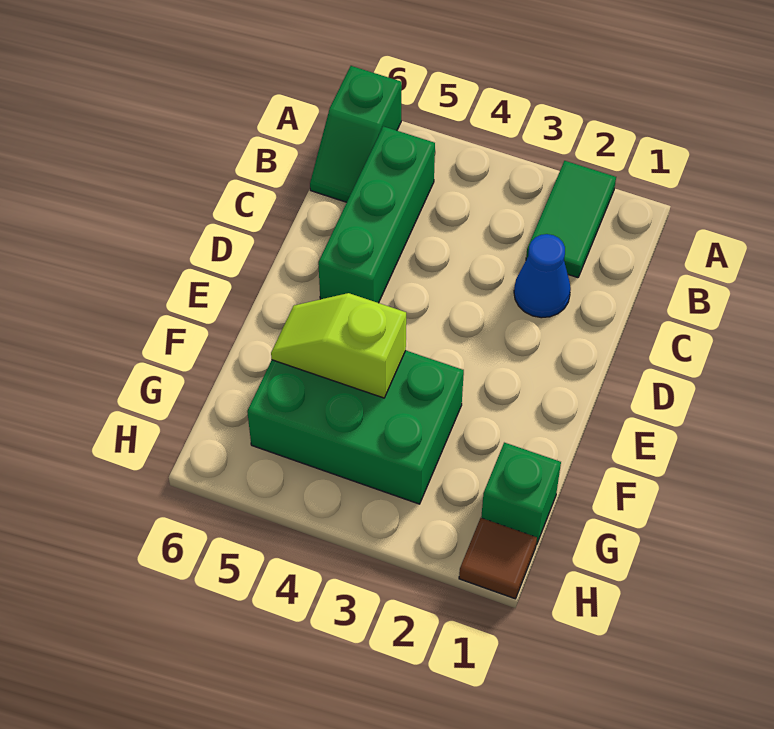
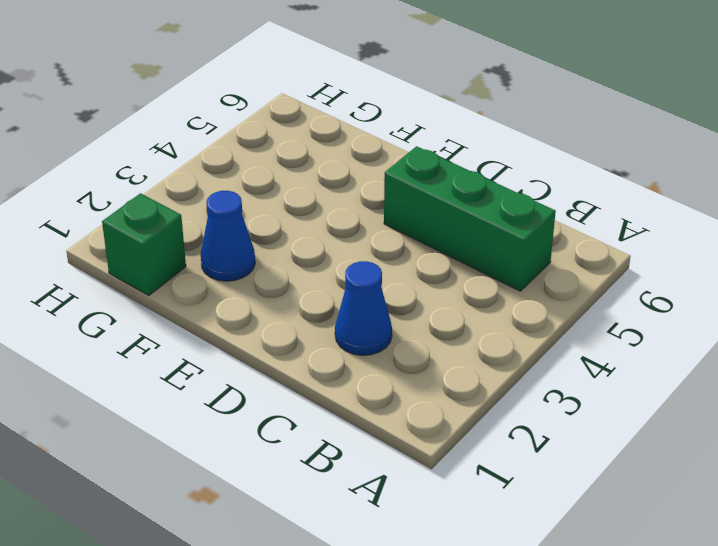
blue 1x1 cone [201,191,255,281] -> none
none -> green 1x2 tile [526,161,616,278]
none -> green 1x2 slope [310,66,402,202]

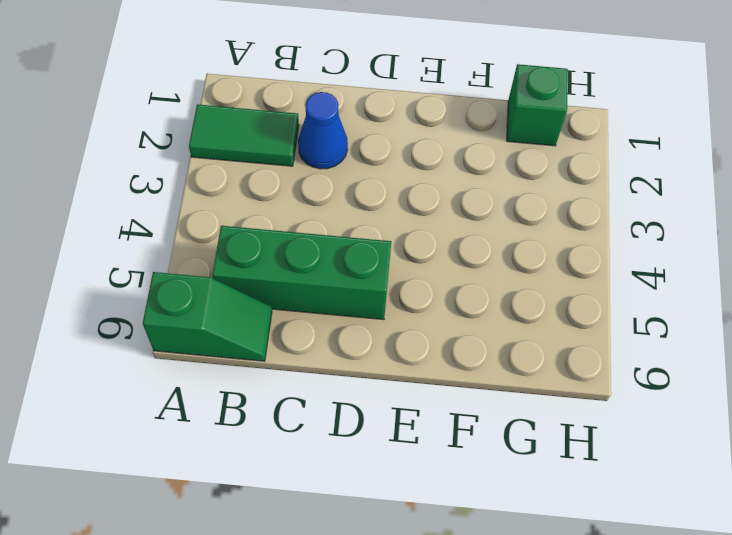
none -> green 2x3 brick [247,351,464,504]
none -> brown 1x1 tile [459,518,537,599]

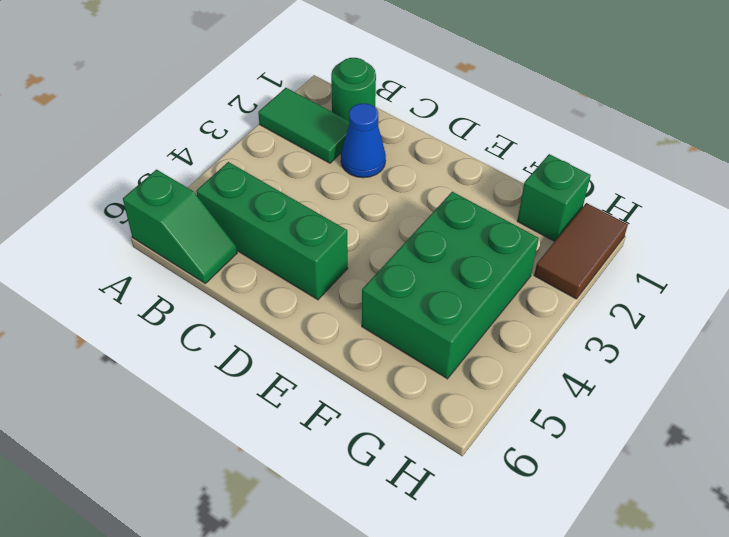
green 1x1 round brick [331,58,376,121] -> none
brown 1x2 tile [534,203,628,299] -> brown 1x1 tile [459,518,537,599]
none -> lime 1x2 slope [271,293,406,398]

